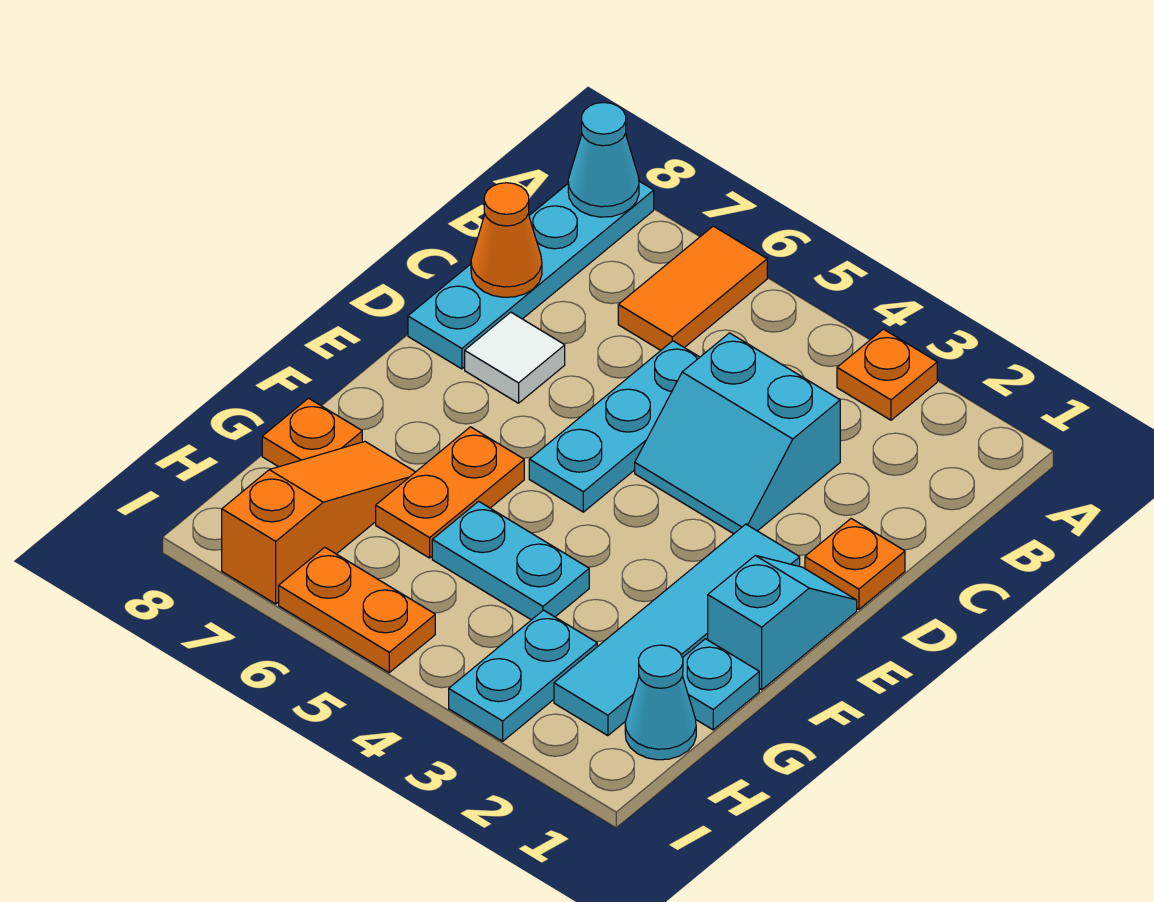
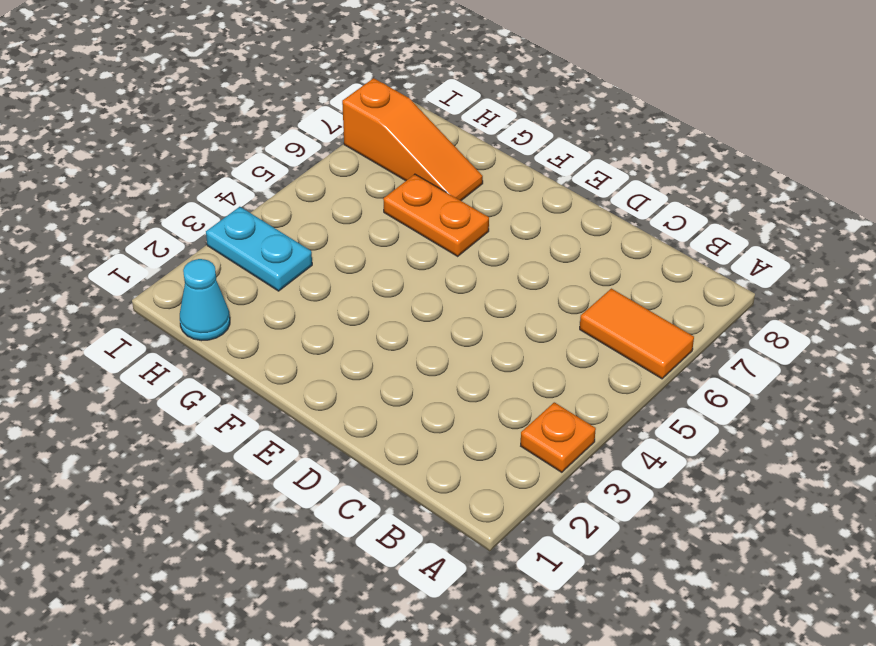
none -> cyan 1x4 plate [408,181,654,369]
none -> cyan 2x2 slope [635,333,840,534]
none -> cyan 1x3 plate [529,341,700,512]

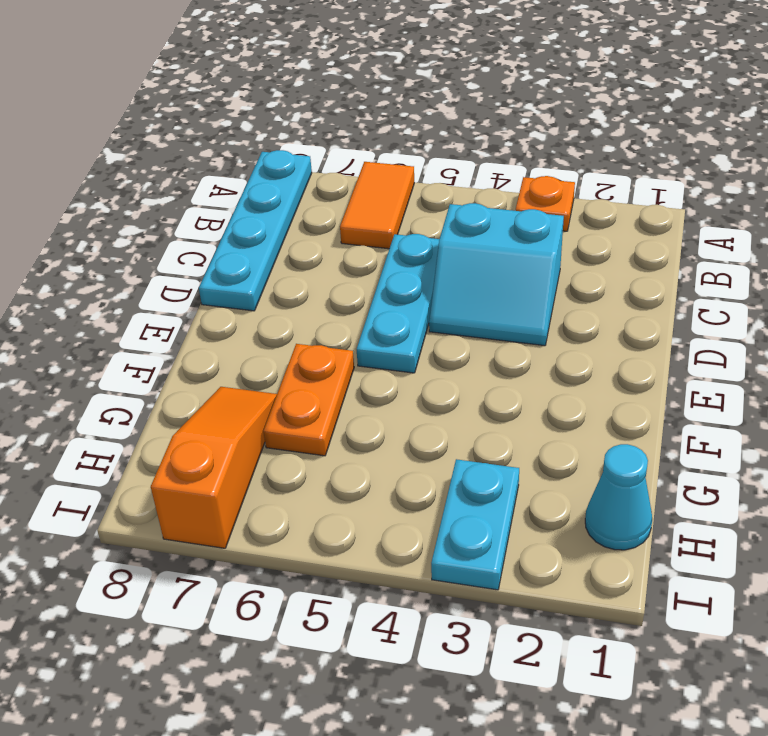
none -> orange 1x1 plate [805,519,905,609]
none -> white 1x1 tile [465,312,565,403]
none -> cyan 1x2 slope [708,556,857,690]

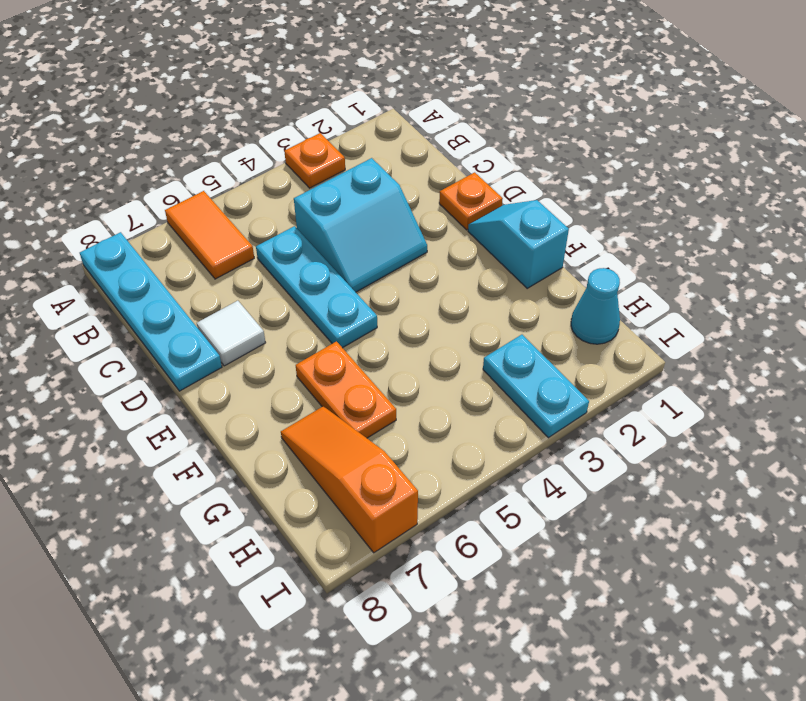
none -> cyan 1x4 tile [554,524,800,736]
none -> cyan 1x1 plate [683,639,759,730]
none -> cyan 1x2 plate [432,501,589,620]

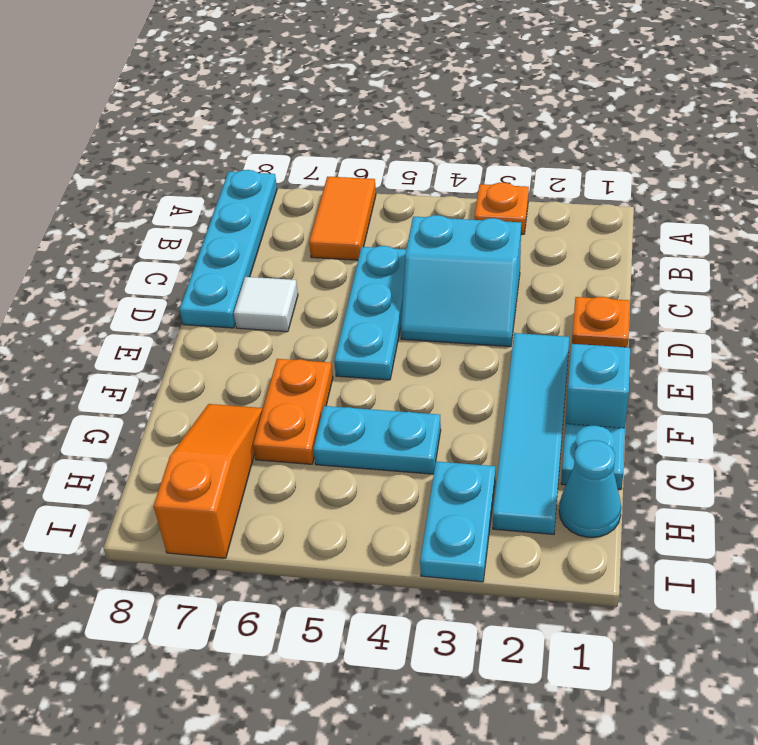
none -> orange 1x1 plate [262,398,362,467]
none -> orange 1x2 plate [279,547,435,673]
none -> cyan 1x1 cone [568,102,639,217]

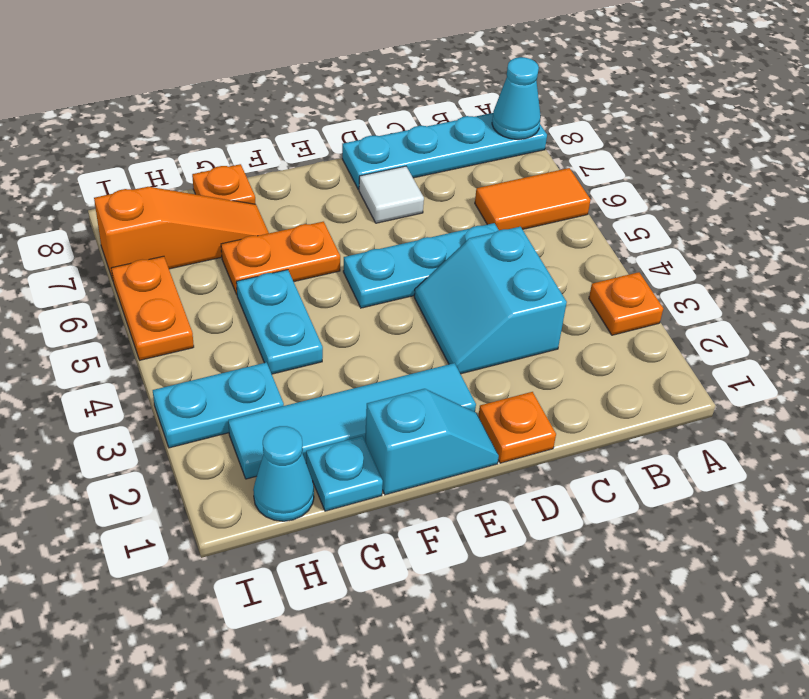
none -> orange 1x1 cone [471,183,542,297]

